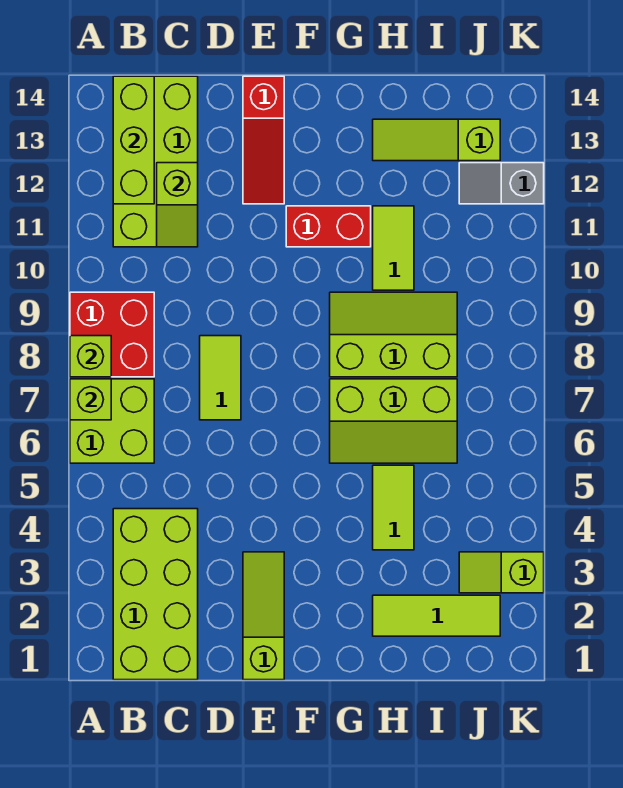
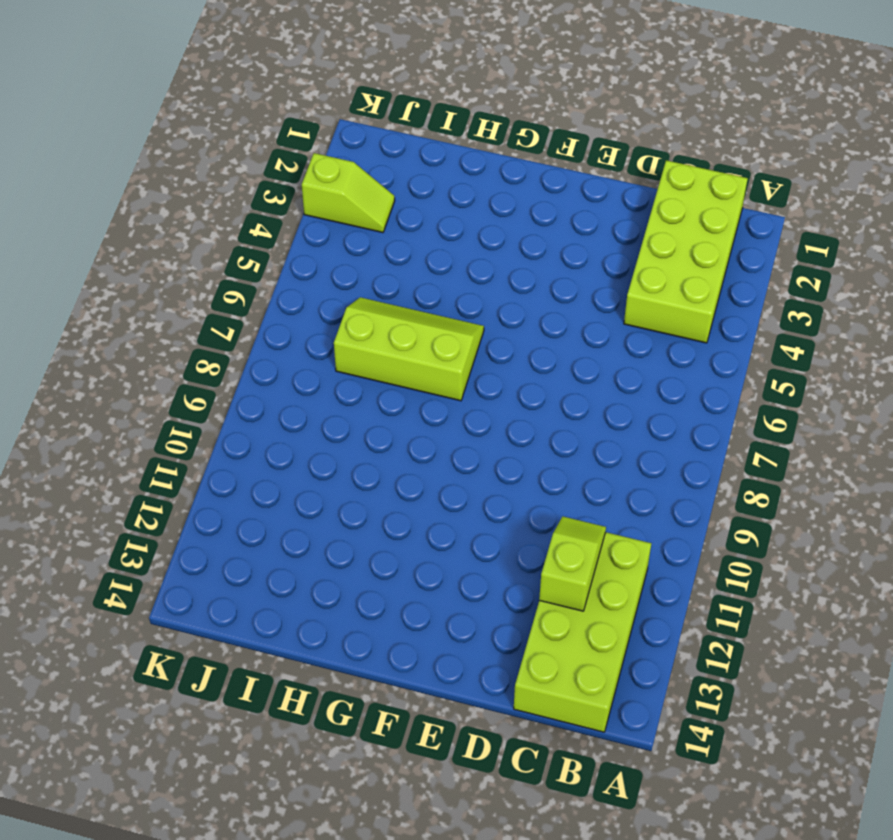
none -> lime 2x2 brick [70,379,154,463]
none -> red 2x2 brick [70,292,154,377]
none -> lime 1x2 tile [200,336,241,420]

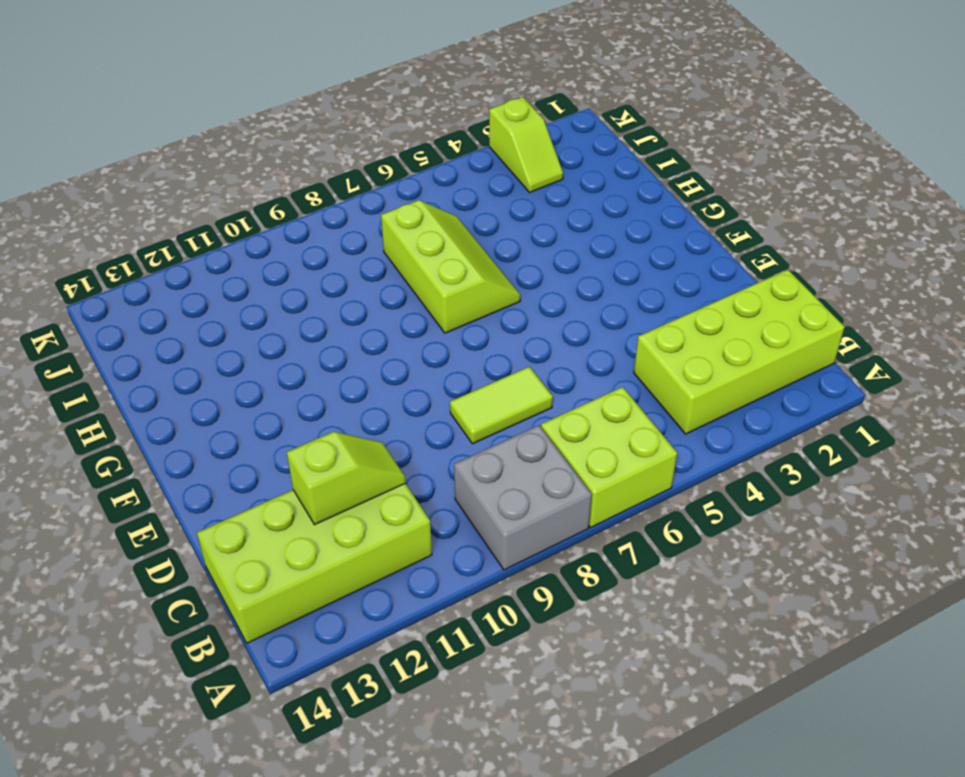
grey 2x2 brick [454,425,592,570] -> red 2x2 brick [70,292,154,377]
none -> lime 1x3 slope [243,552,284,680]
none -> red 1x3 slope [243,76,284,204]
none -> red 1x2 brick [286,206,371,247]

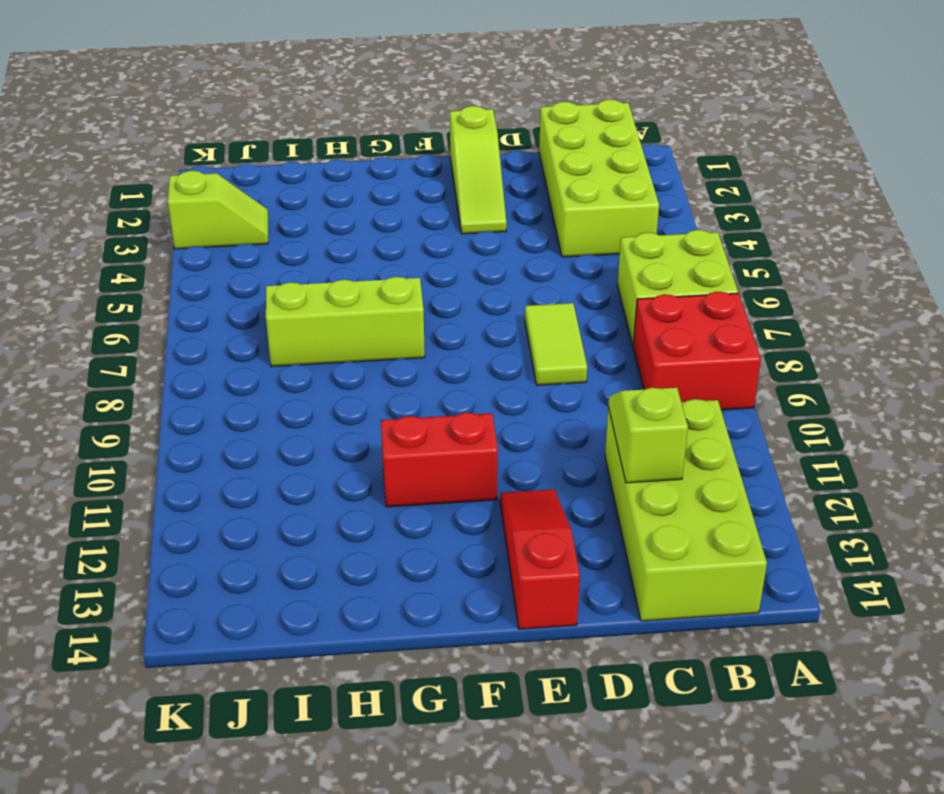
none -> lime 2x3 slope [330,292,457,377]
none -> lime 1x3 tile [373,595,500,636]
none -> lime 1x2 tile [373,465,414,550]

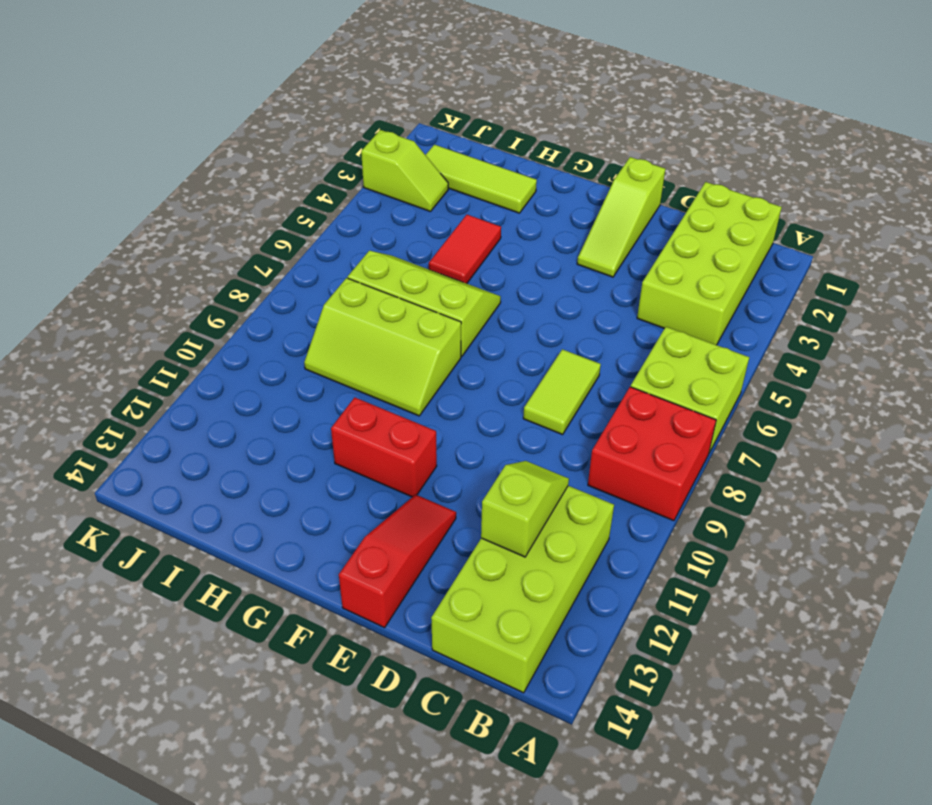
red 1x2 tile [429,215,501,284] -> lime 1x2 tile [373,465,414,550]
none -> lime 1x2 tile [373,206,414,290]
none -> lime 1x3 slope [373,119,500,161]
none -> grey 1x2 slope [459,163,544,204]

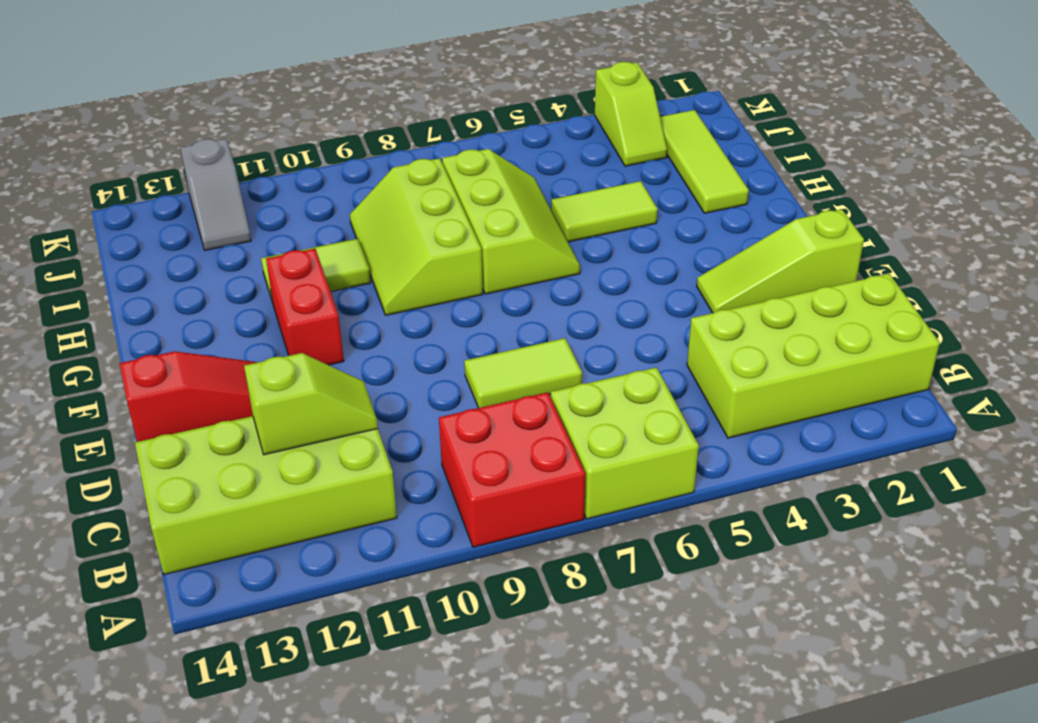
none -> lime 1x3 slope [373,119,500,161]
none -> lime 1x1 brick [70,379,111,420]
none -> lime 1x1 brick [70,336,111,377]

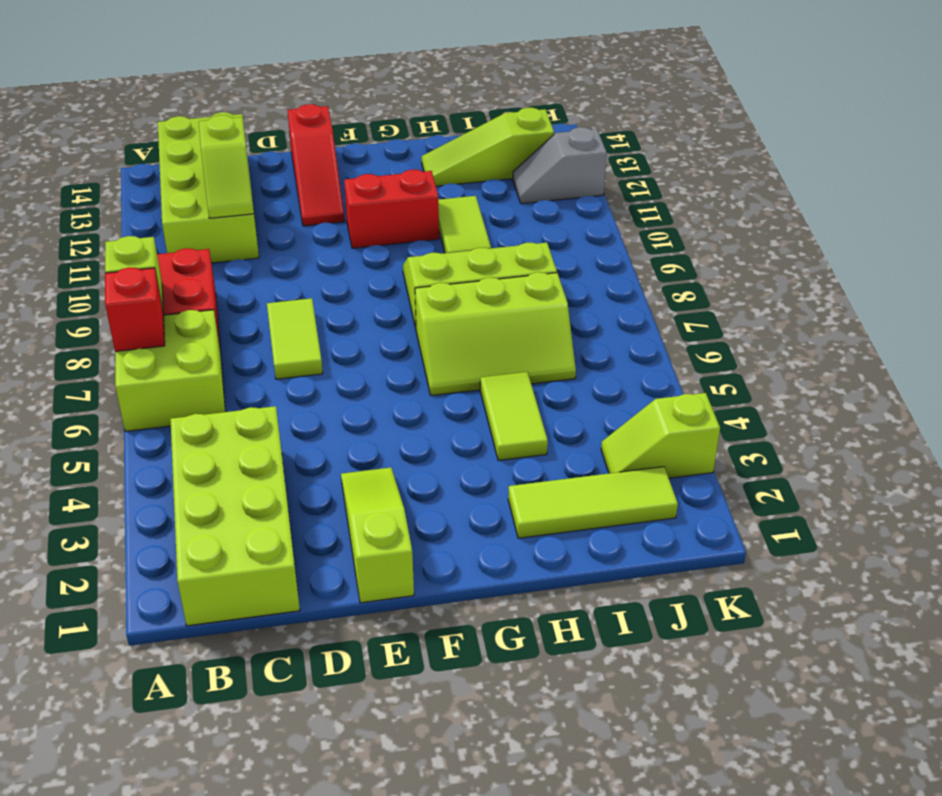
red 1x1 brick [105,267,165,352] -> lime 1x1 brick [70,379,111,420]
none -> lime 1x3 brick [113,76,154,204]

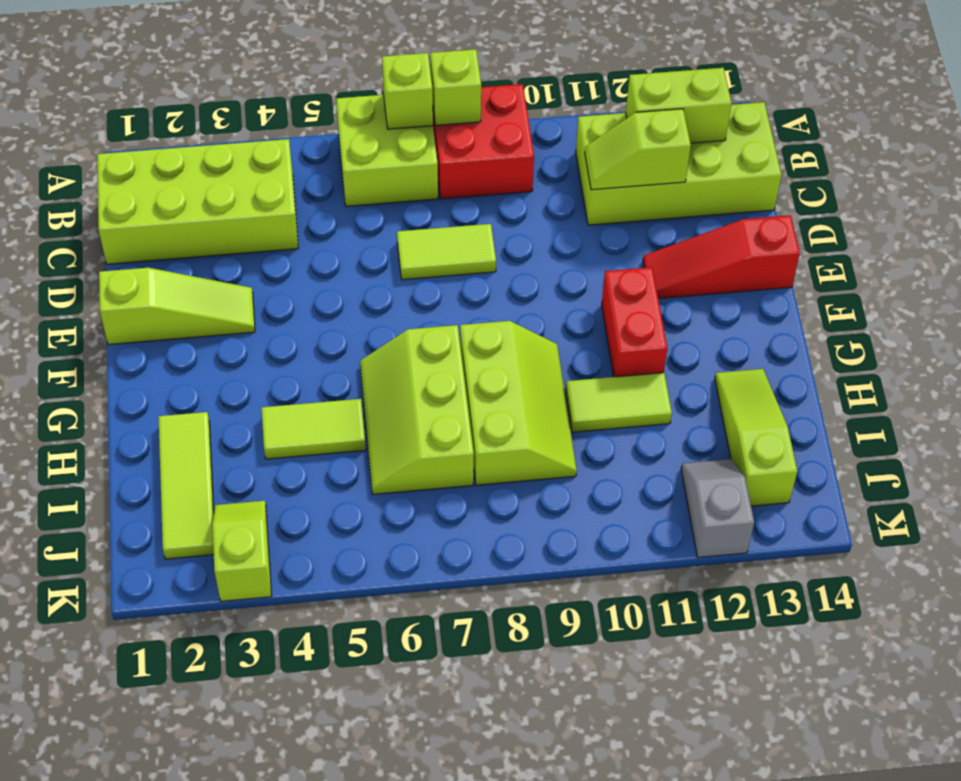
lime 1x2 brick [626,68,732,143] -> lime 1x3 brick [113,76,154,204]

